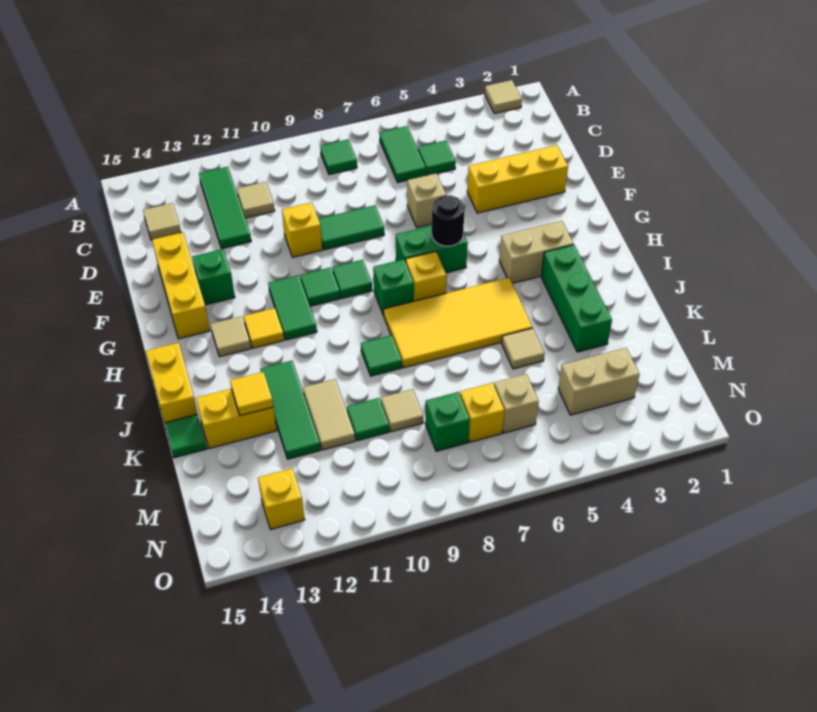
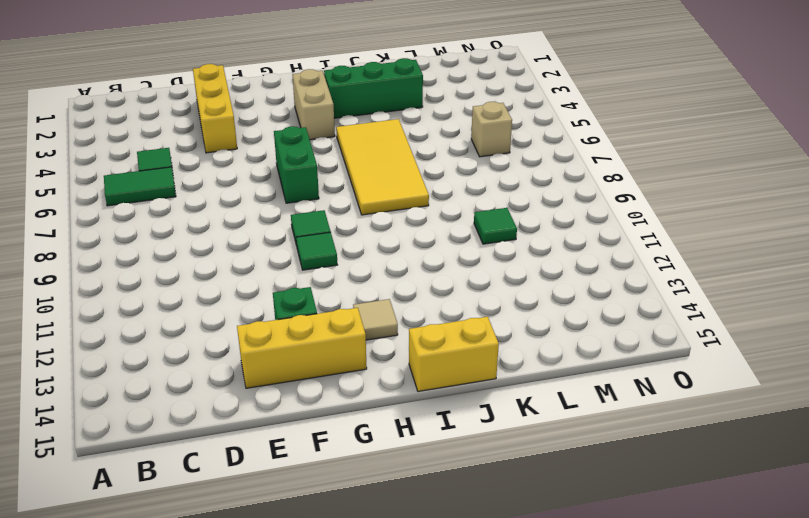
none -> tan 1x1 tile [485,80,522,114]
none -> green 1x1 tile [320,140,357,175]
none -> green 1x3 tile [199,167,251,249]
none -> tan 1x1 tile [237,182,275,218]

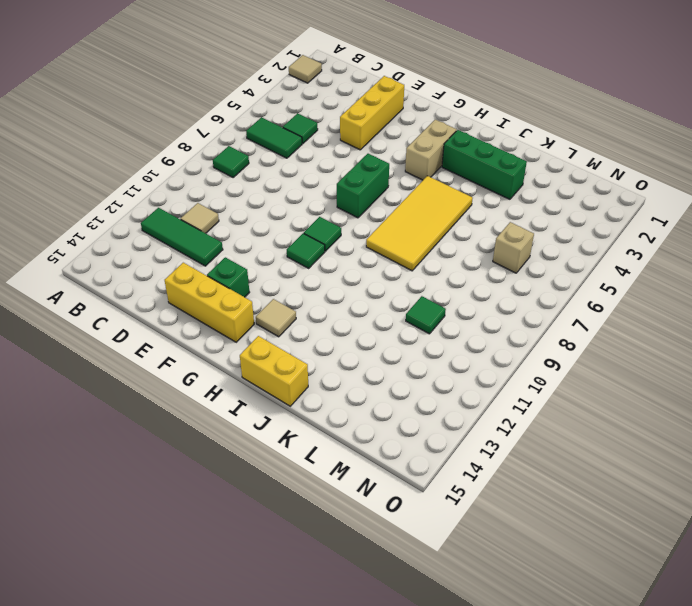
none -> tan 1x1 tile [143,203,181,240]
none -> tan 1x1 brick [407,173,446,227]
none -> green 1x2 tile [318,205,384,250]
none -> yellow 1x1 brick [282,202,322,257]

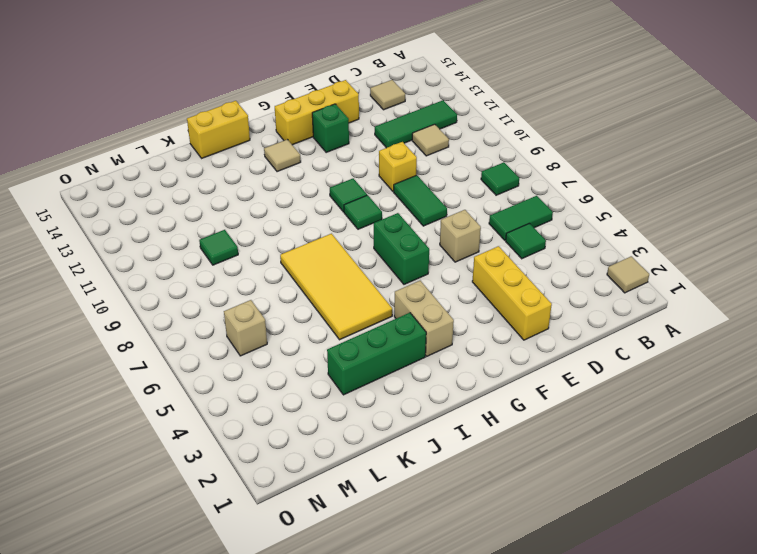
none -> green 1x2 tile [268,275,317,340]
none -> yellow 1x1 brick [406,251,446,301]
none -> green 1x1 brick [373,259,414,315]
none -> yellow 1x1 tile [244,308,284,348]

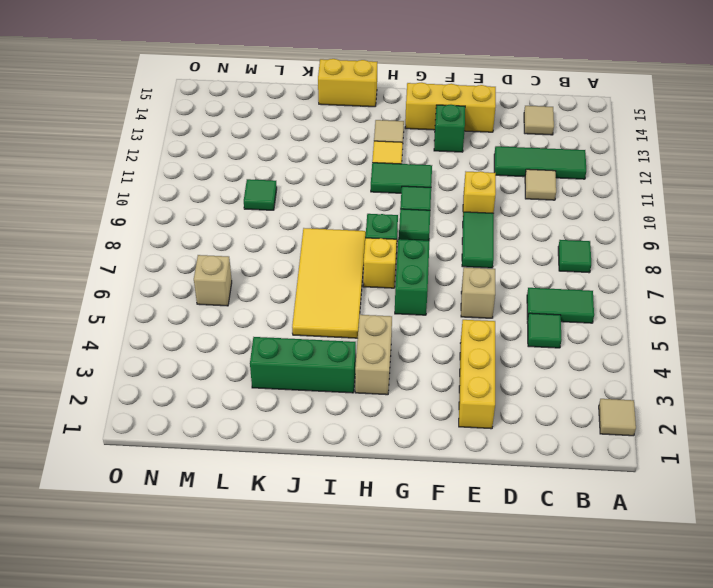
none -> green 1x1 tile [361,335,402,376]
none -> green 1x3 tile [260,361,321,459]
none -> tan 1x1 tile [502,328,545,369]
none -> tan 1x2 tile [303,379,355,450]

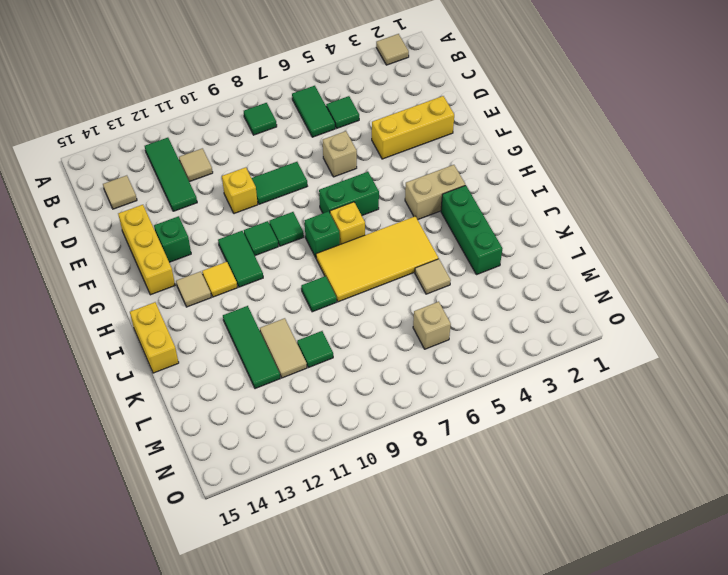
none -> yellow 1x2 brick [196,389,277,449]
none -> green 1x1 tile [164,414,207,458]
none -> tan 1x1 tile [381,389,423,432]
none -> tan 1x2 brick [558,348,640,415]

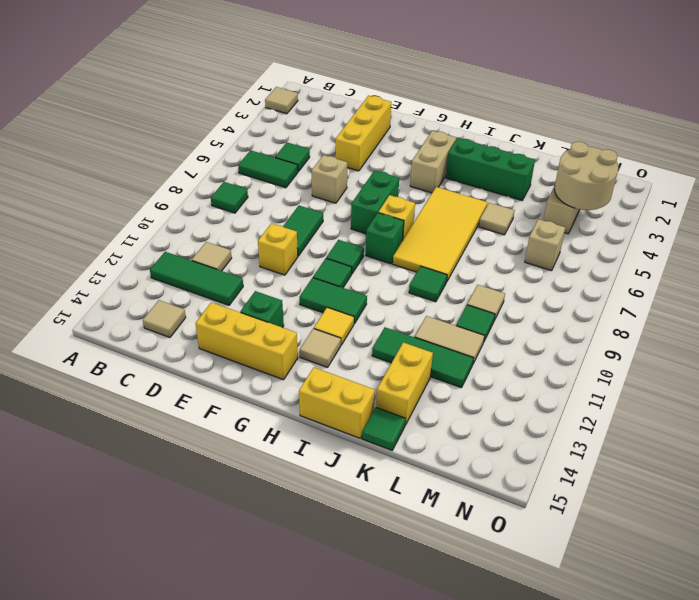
tan 2x2 round brick [555,142,618,210] -> none
none -> yellow 1x1 brick [460,383,504,442]
none -> green 1x1 brick [425,392,470,451]
none -> yellow 1x1 brick [258,468,305,530]
none -> black 1x1 round brick [432,195,465,246]

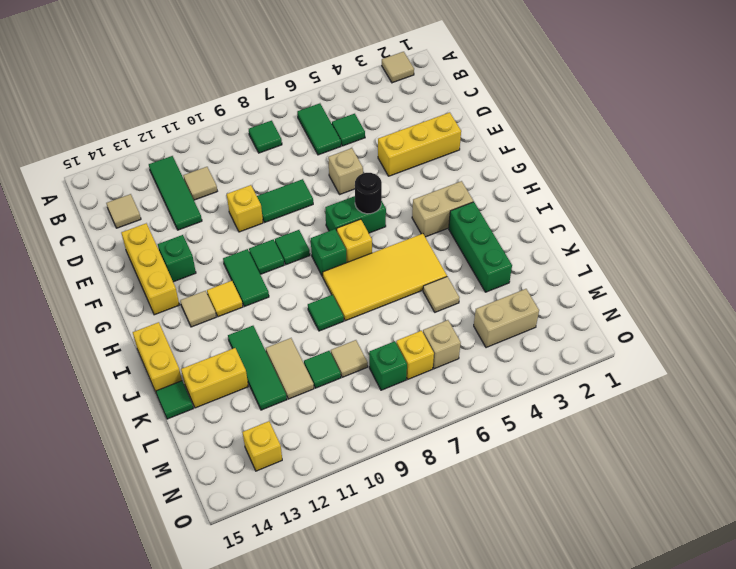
none -> yellow 1x1 tile [230,372,273,416]

